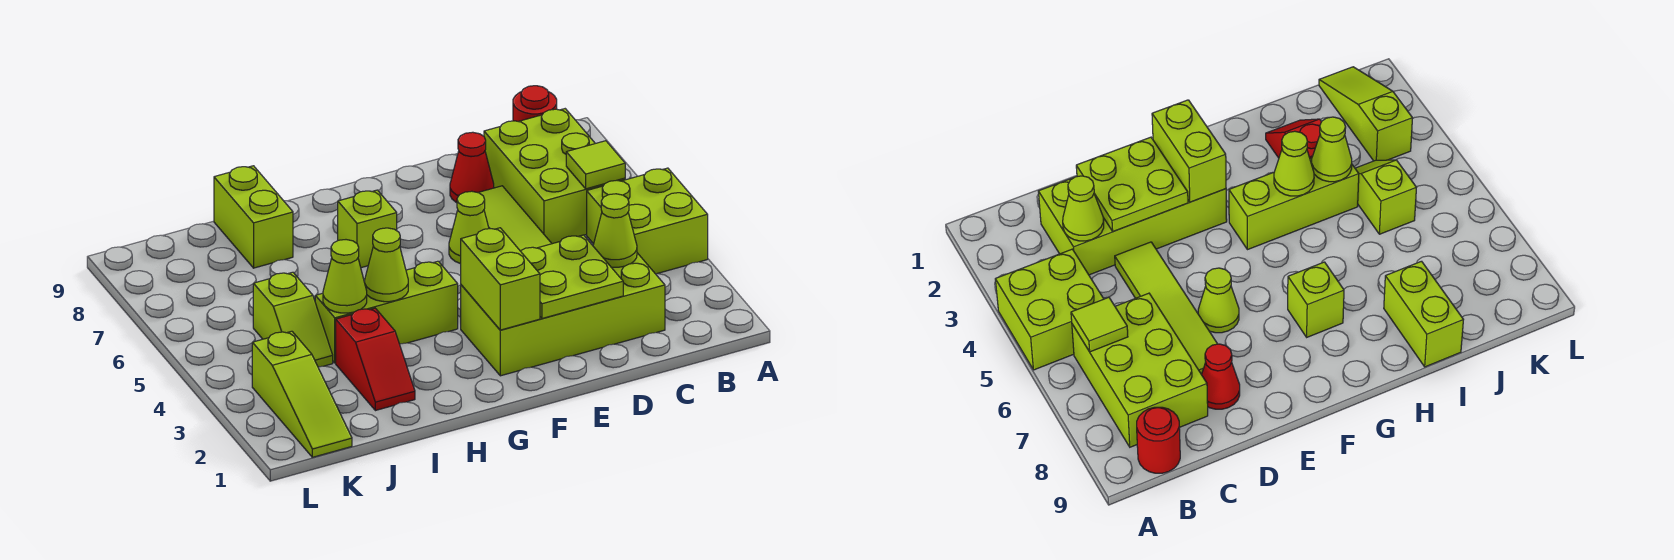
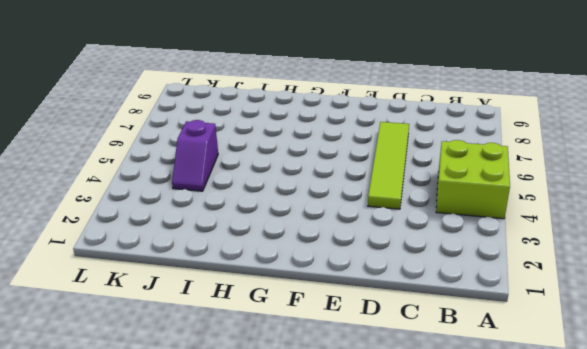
purple 1x2 slope [172,120,218,191] -> lime 1x2 slope [253,272,333,367]
none -> lime 2x3 brick [484,109,625,244]
none -> red 1x1 round brick [513,86,557,122]
none -> lime 2x4 brick [461,253,665,376]

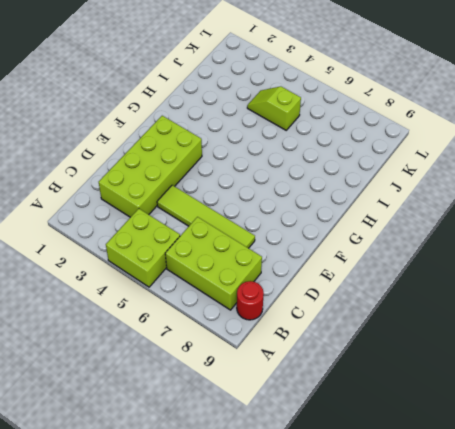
none -> red 1x1 cone [450,132,494,203]
none -> lime 1x1 cone [449,191,489,264]
none -> lime 1x3 brick [315,261,458,363]

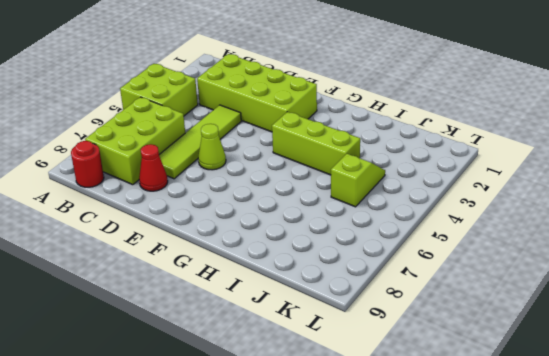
none -> lime 1x1 brick [338,190,397,268]
none -> red 1x2 slope [336,308,415,411]
none -> lime 1x2 brick [214,166,293,268]

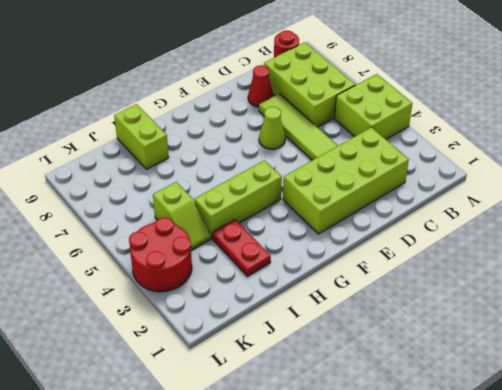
red 1x2 plate [213,220,271,276] -> red 1x2 slope [336,308,415,411]
red 2x2 round brick [129,217,192,292] -> lime 1x3 slope [252,331,352,457]
none -> lime 1x1 brick [338,190,397,268]
none -> lime 1x1 tile [566,141,625,189]
none -> lime 1x1 cone [593,194,637,267]

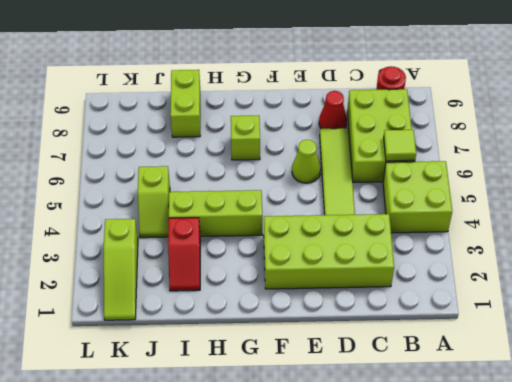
none -> lime 1x1 cone [593,194,637,267]
none -> lime 2x2 plate [521,235,623,319]
none -> lime 1x2 brick [461,228,540,330]

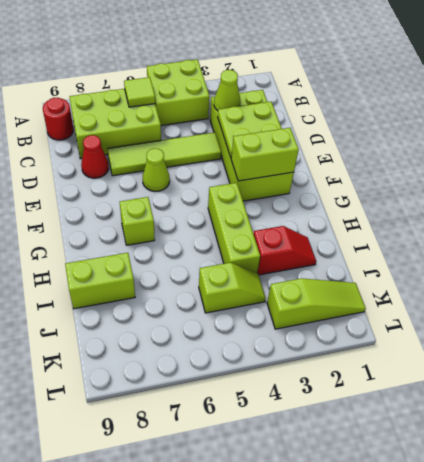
none -> lime 1x1 cone [365,228,408,302]
none -> lime 1x1 cone [323,240,367,313]

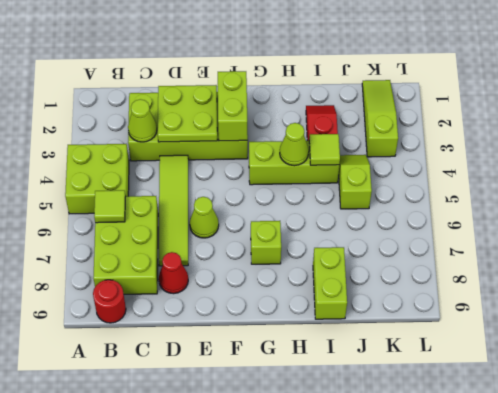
lime 1x1 tile [309,134,340,165] -> lime 1x1 cone [323,240,367,313]

